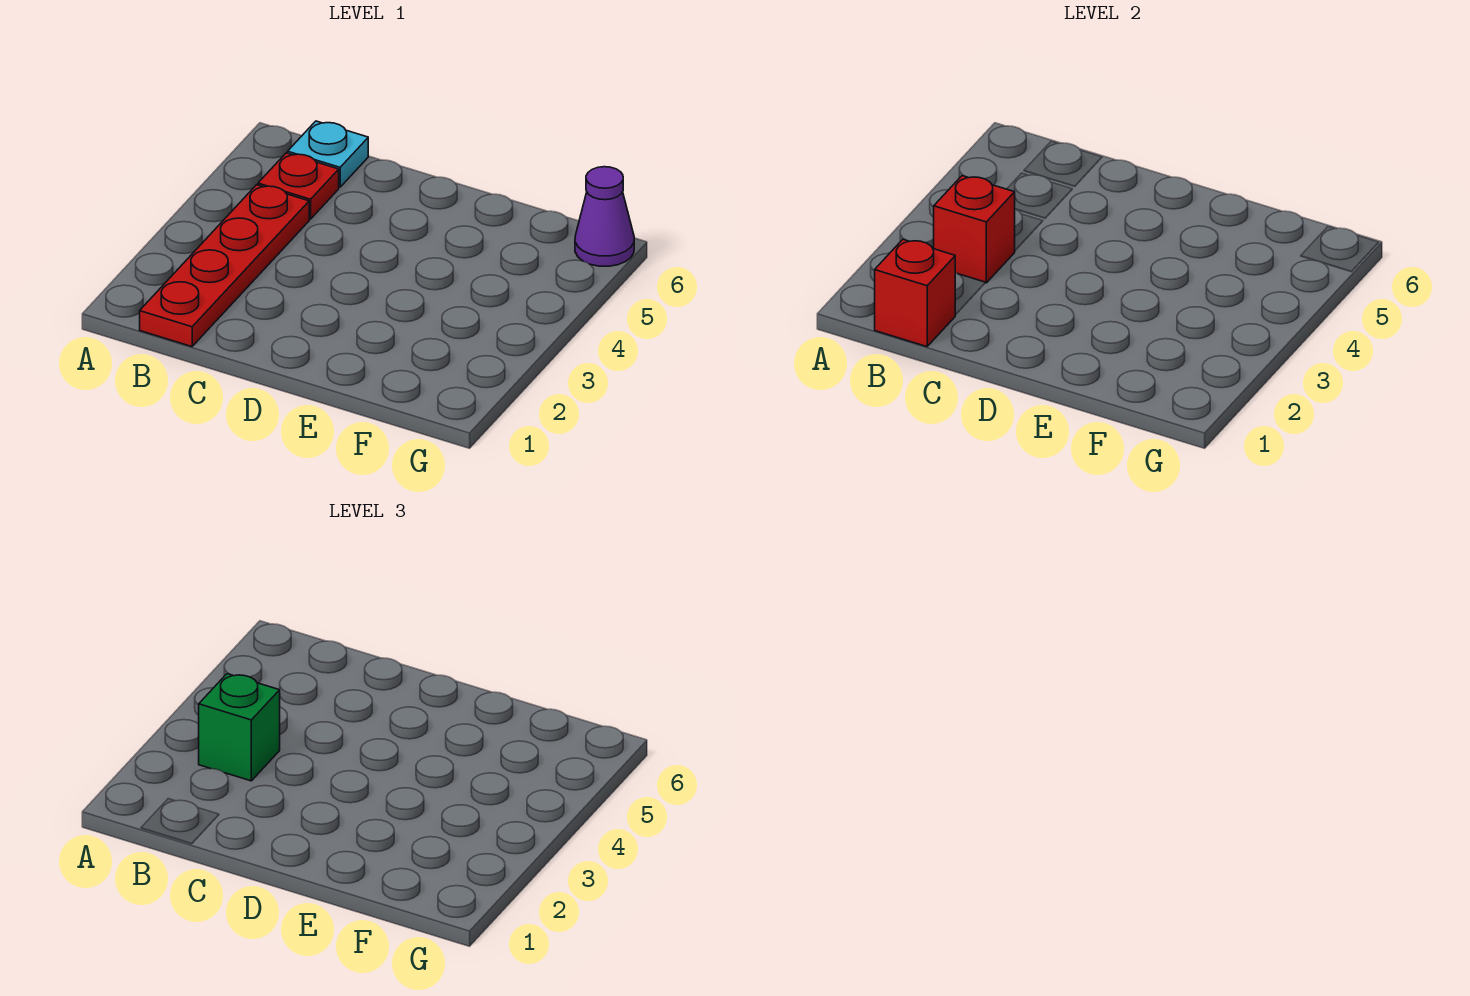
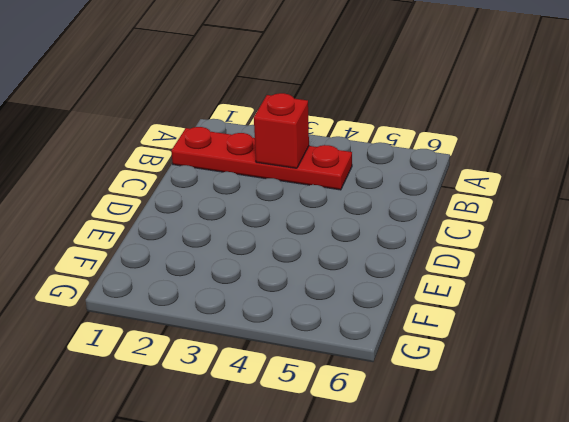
none -> red 1x1 plate [258,153,339,219]
none -> cyan 1x1 plate [288,121,368,187]

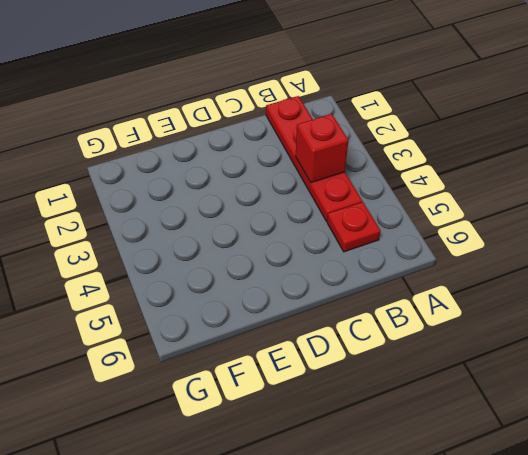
none -> cyan 1x1 plate [288,121,368,187]
none -> purple 1x1 cone [575,167,634,266]

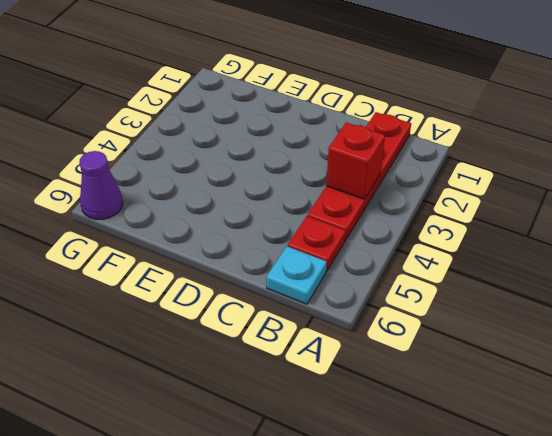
none -> red 1x1 brick [875,239,955,347]
none -> green 1x1 brick [199,674,280,781]

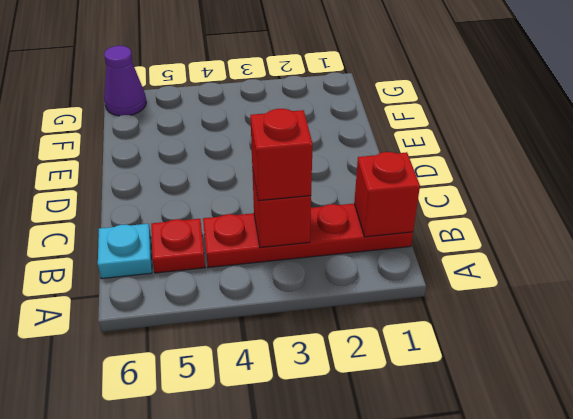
red 1x1 brick [250,109,313,201] -> green 1x1 brick [199,674,280,781]

